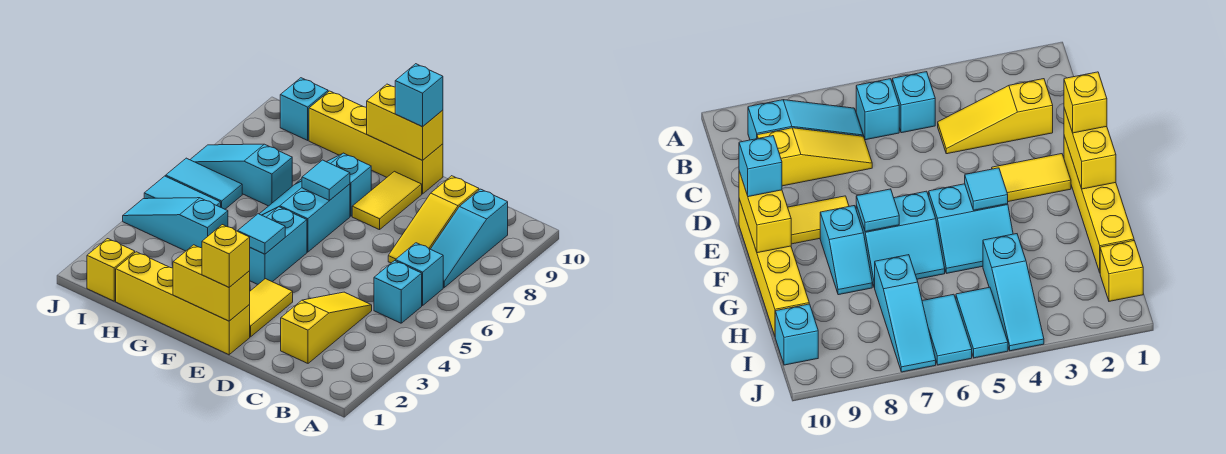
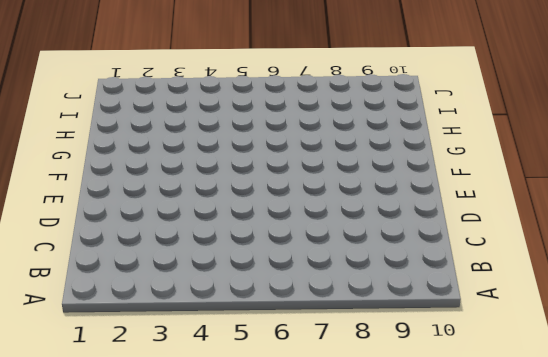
none -> cyan 1x1 brick [374,261,422,323]
none -> cyan 1x1 brick [395,243,443,305]
none -> cyan 1x3 slope [431,189,508,287]

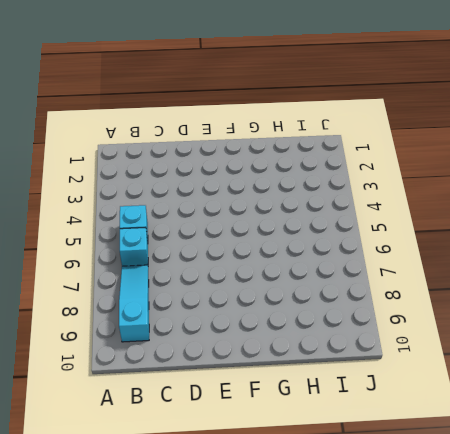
none -> yellow 1x3 slope [281,292,372,363]
none -> yellow 1x3 slope [388,176,479,263]
none -> yellow 1x4 brick [116,252,250,355]

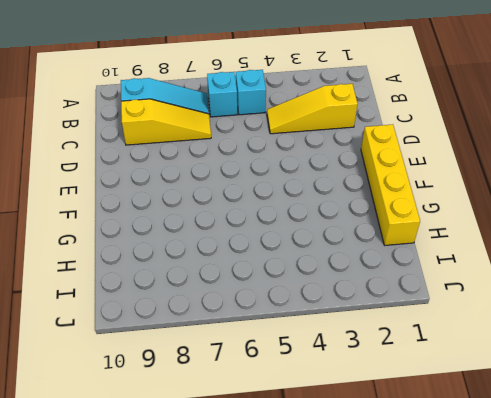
none -> yellow 1x2 tile [249,279,293,337]
none -> yellow 1x2 tile [352,171,422,230]
none -> yellow 1x4 brick [309,91,443,194]

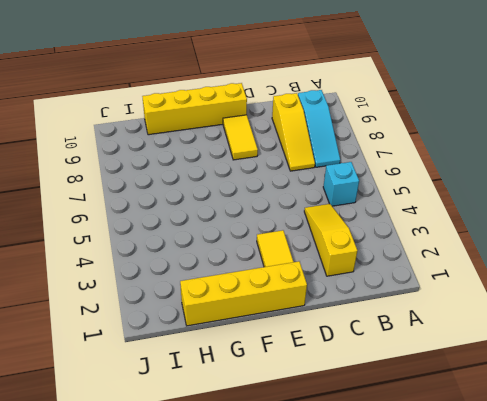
none -> cyan 1x1 brick [395,243,443,305]
none -> cyan 2x2 slope [250,207,307,284]
none -> cyan 2x2 slope [260,181,350,252]

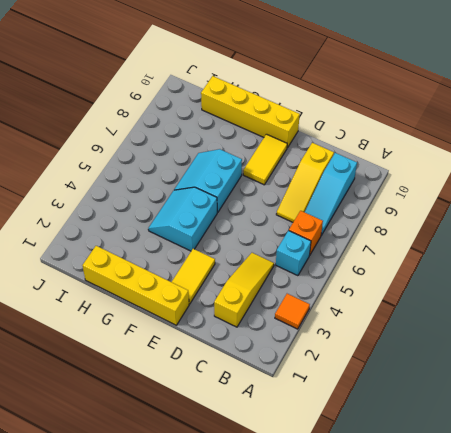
orange 1x1 tile [275,294,310,329] -> none
orange 1x1 brick [289,211,323,254] -> cyan 1x1 brick [395,243,443,305]
none -> cyan 1x2 slope [296,153,371,216]
none -> cyan 1x3 slope [123,198,228,251]
none -> cyan 1x3 slope [190,144,292,206]

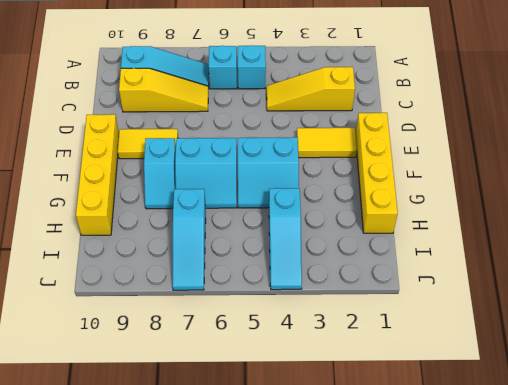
none -> yellow 1x1 brick [87,239,135,301]
none -> cyan 1x2 tile [144,176,221,207]
none -> cyan 1x2 tile [166,158,242,209]

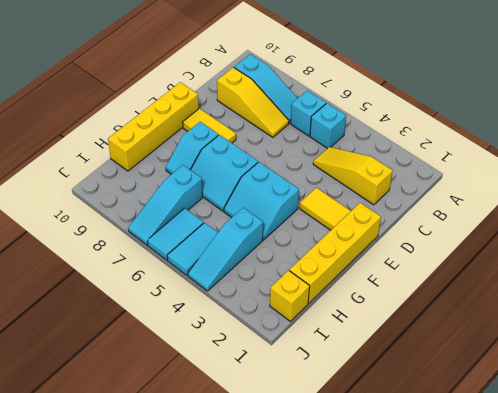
none -> cyan 1x1 brick [280,78,328,140]
none -> yellow 1x2 brick [173,245,250,321]
none -> yellow 1x2 brick [367,84,443,160]

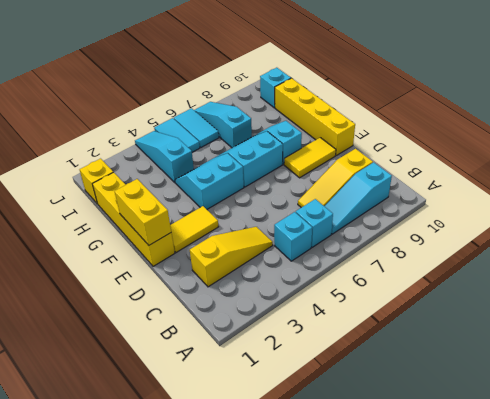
none -> yellow 1x2 brick [367,84,443,160]
none -> cyan 1x1 tile [238,214,285,254]
none -> cyan 1x1 tile [302,160,350,201]

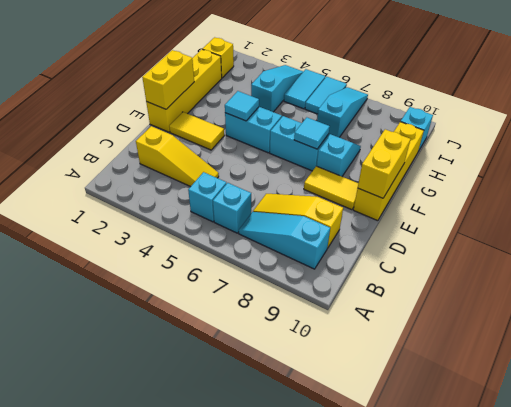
none -> yellow 1x1 brick [202,225,250,287]
none -> cyan 1x1 brick [395,64,443,127]

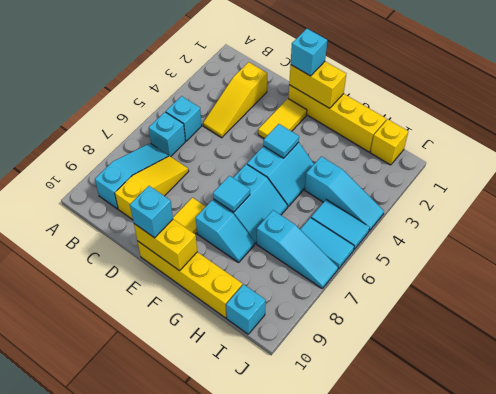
cyan 1x1 brick [291,29,327,76] -> yellow 1x1 brick [202,225,250,287]

